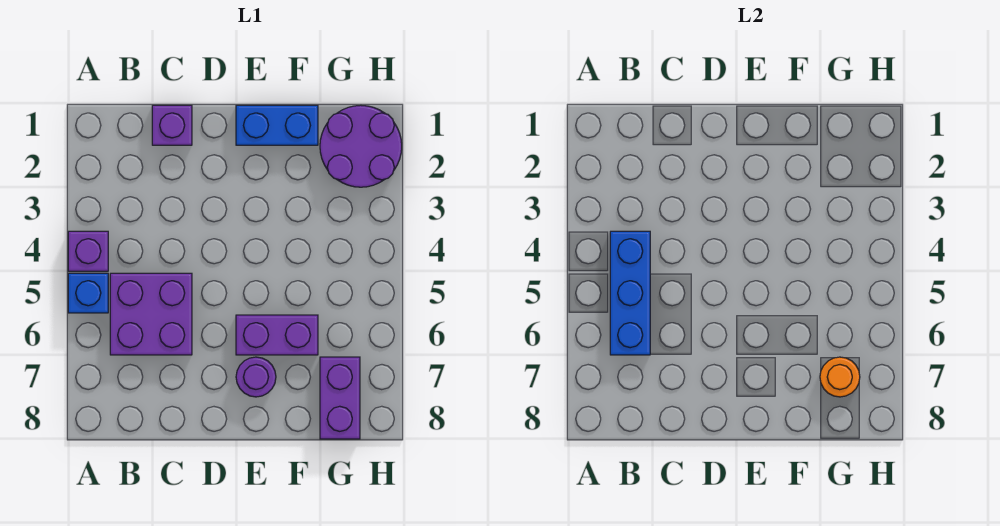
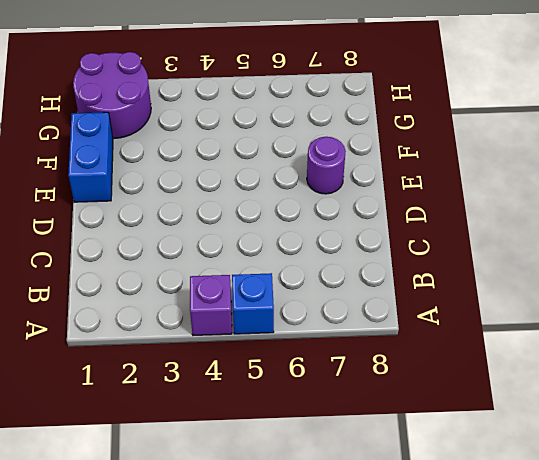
none -> purple 2x2 brick [110,273,192,355]
none -> purple 1x1 brick [152,105,192,145]

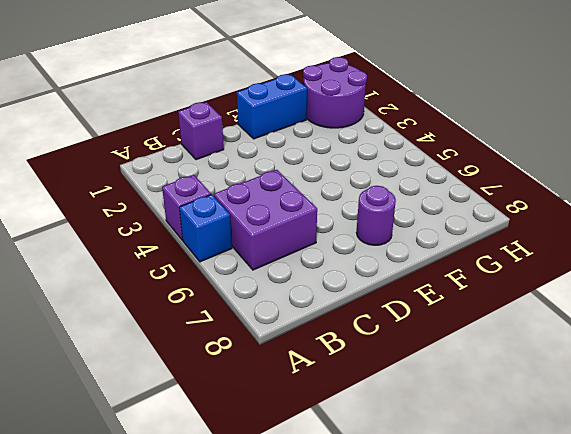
none -> purple 1x2 brick [236,315,318,355]
none -> purple 1x2 brick [320,357,360,439]

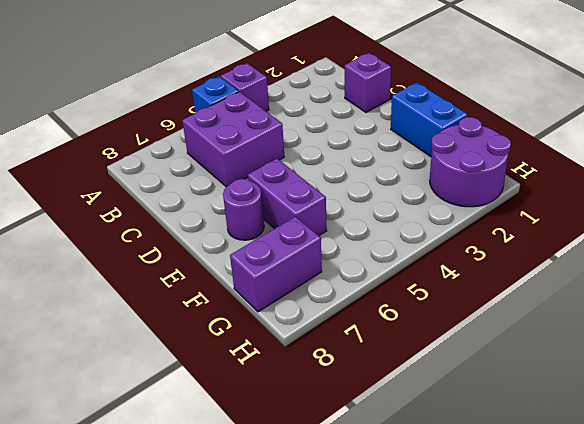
none -> blue 1x3 brick [610,231,650,355]
none -> orange 1x1 round brick [820,357,860,397]

